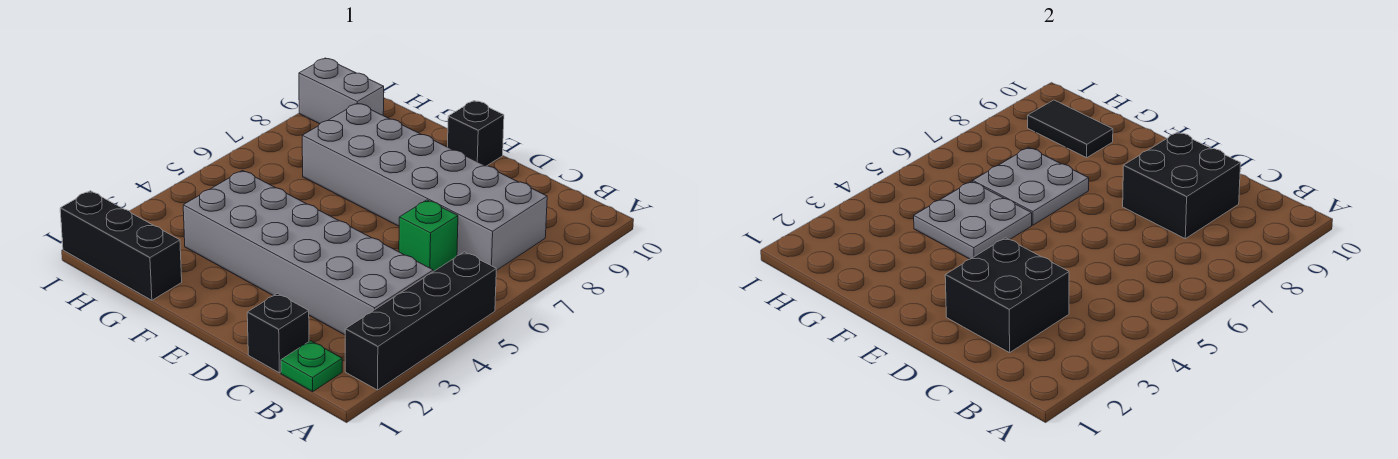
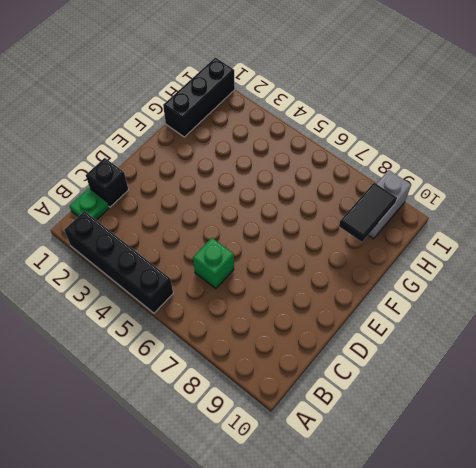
none -> grey 2x6 brick [183,170,433,335]
none -> grey 2x6 brick [302,103,547,271]
none -> black 1x1 brick [448,101,504,166]

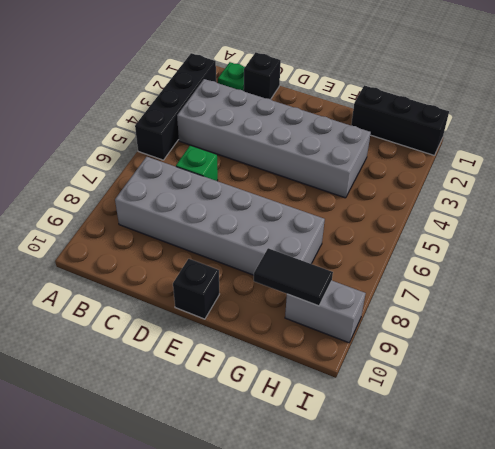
none -> black 2x2 brick [945,238,1069,353]
none -> black 2x2 brick [1123,132,1241,239]
none -> grey 2x2 plate [914,181,1032,259]

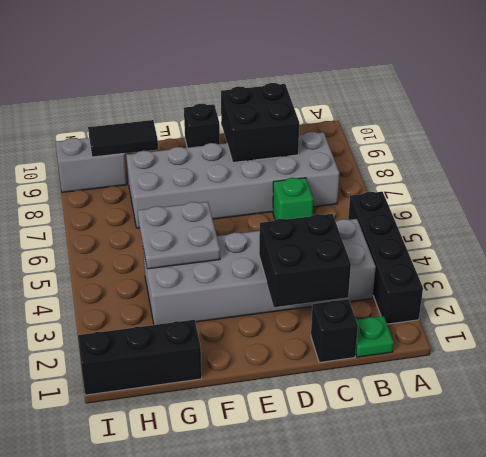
none -> grey 2x2 plate [973,147,1089,225]

